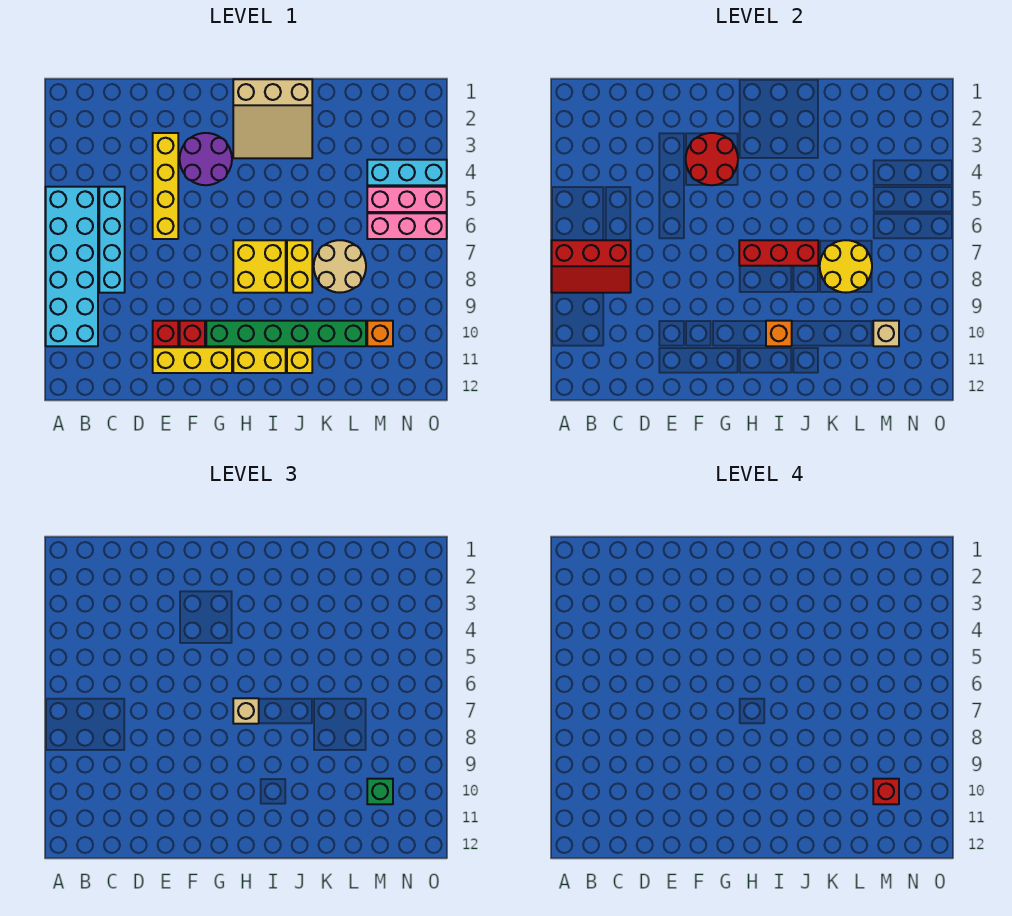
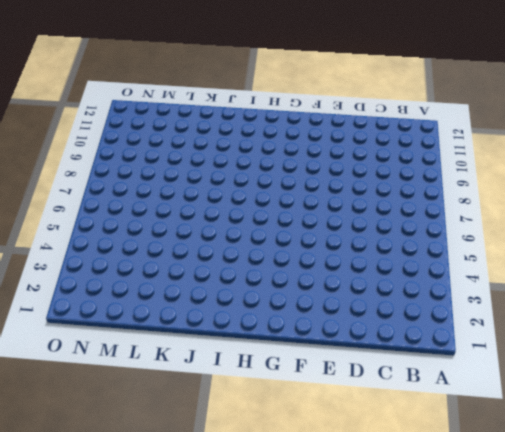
none -> cyan 2x6 brick [46,187,98,346]
none -> cyan 1x4 brick [99,187,125,293]
none -> yellow 1x4 brick [153,133,178,239]

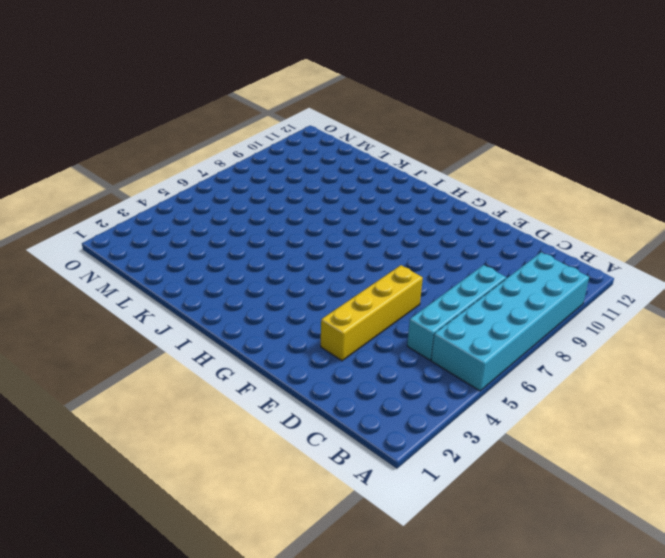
none -> red 1x1 brick [153,321,178,346]
none -> yellow 1x3 brick [153,347,232,373]
none -> purple 2x2 round brick [180,133,232,185]

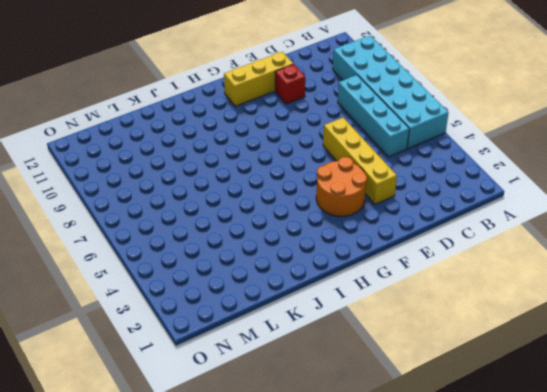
orange 2x2 round brick [316,157,367,216] -> purple 2x2 round brick [180,133,232,185]
none -> red 1x1 brick [180,321,205,346]
none -> green 1x6 brick [206,321,366,346]
none -> tan 3x3 slope [233,79,312,158]

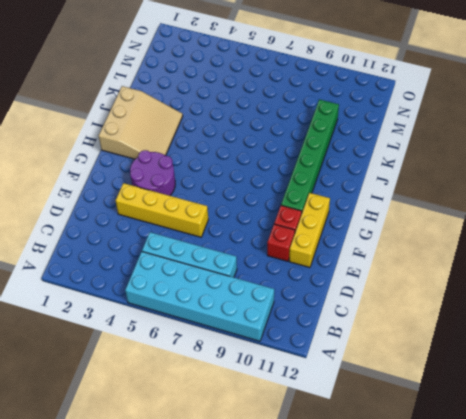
none -> yellow 2x2 brick [233,240,286,293]
none -> yellow 1x2 brick [233,347,286,373]
none -> yellow 1x2 brick [287,240,312,293]

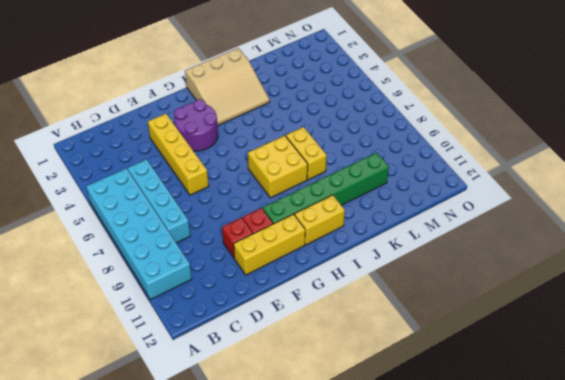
none -> yellow 1x1 brick [287,347,312,373]
none -> tan 2x2 round brick [314,240,366,293]
none -> cyan 1x3 brick [367,160,447,185]

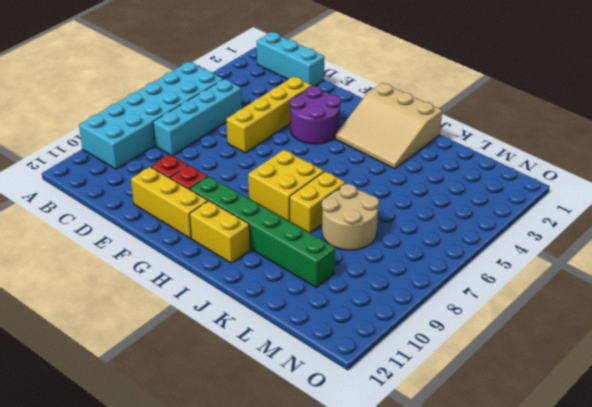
cyan 1x3 brick [257,32,324,86] -> cyan 1x3 brick moved to [367,160,447,185]
none -> yellow 1x1 brick [287,347,312,373]
none -> pink 1x3 brick [367,187,447,212]
none -> pink 1x3 brick [367,213,447,239]

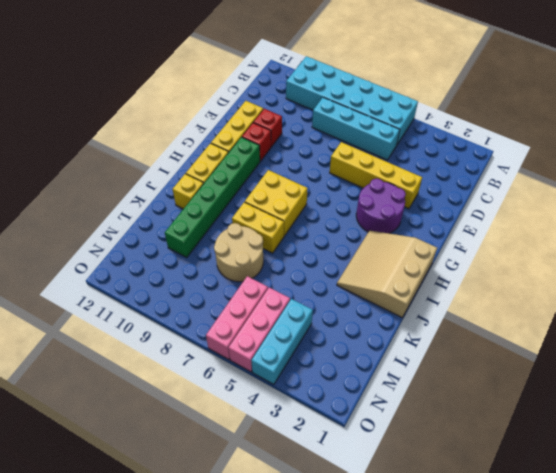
none -> orange 1x1 brick [367,321,393,346]
none -> red 2x3 slope [552,240,631,293]
none -> red 2x2 round brick [686,133,738,185]

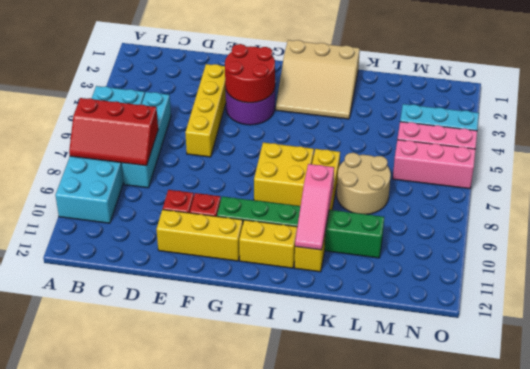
pink 1x3 slope [295,164,334,250] -> none
none -> orange 1x1 brick [367,321,393,346]
none -> red 1x3 brick [739,240,818,266]
none -> orange 1x1 brick [766,321,792,346]

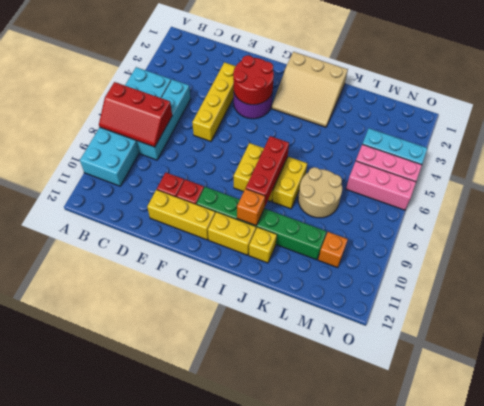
red 1x3 brick [246,136,289,207] -> red 1x3 brick turned to [739,240,818,266]
none -> yellow 2x2 round brick [820,240,872,293]
none -> tan 1x1 brick [873,321,899,346]
none -> tan 1x1 brick [233,698,259,724]

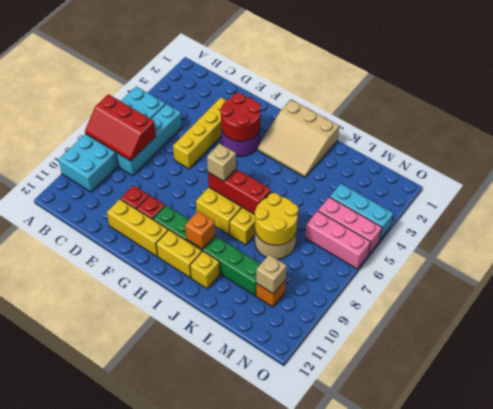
none -> green 1x1 brick [367,779,393,804]
none -> red 1x1 brick [873,779,899,804]

